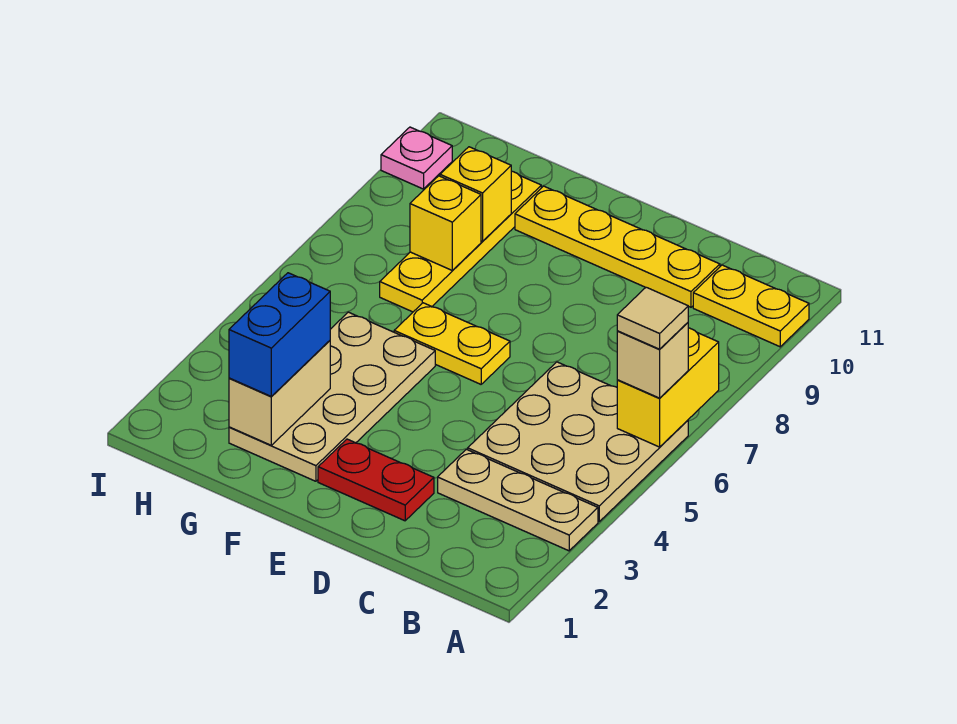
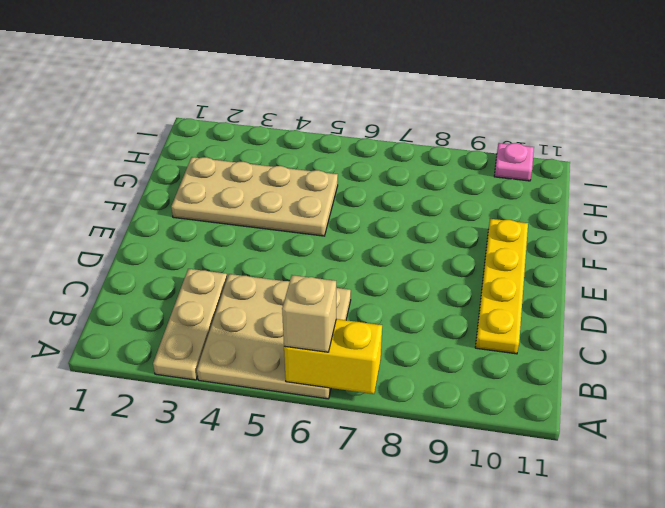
none -> yellow 1x2 plate [693,265,809,347]
none -> red 1x2 plate [318,439,434,521]
none -> yellow 1x2 plate [394,303,510,384]

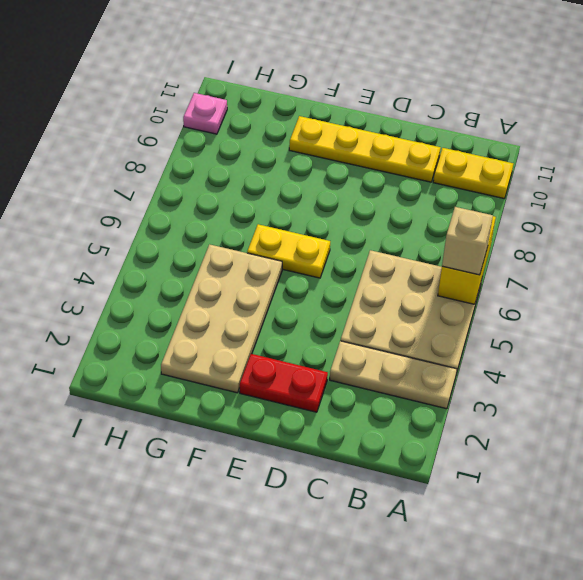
none -> yellow 1x4 plate [380,171,541,312]
none -> tan 1x2 brick [229,341,330,445]
none -> yellow 1x1 brick [410,176,481,271]

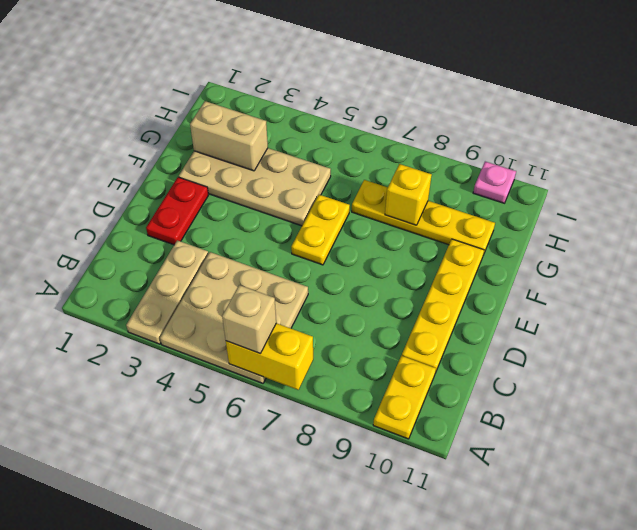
none -> yellow 1x1 brick [440,147,511,241]
none -> blue 1x2 brick [229,273,330,397]
none -> tan 1x1 tile [617,287,688,349]

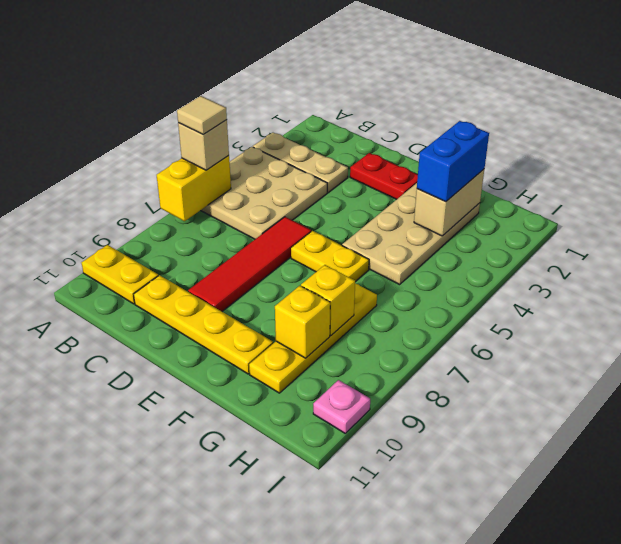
red 1x4 tile [188,217,311,311] -> none

